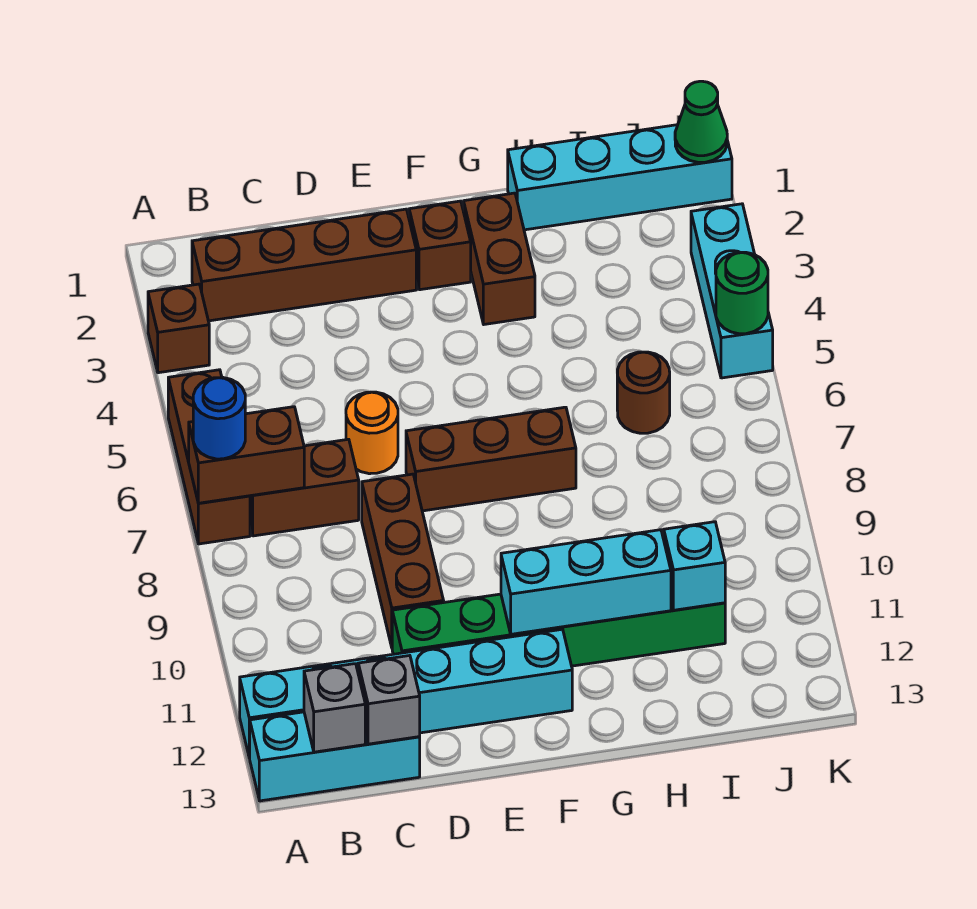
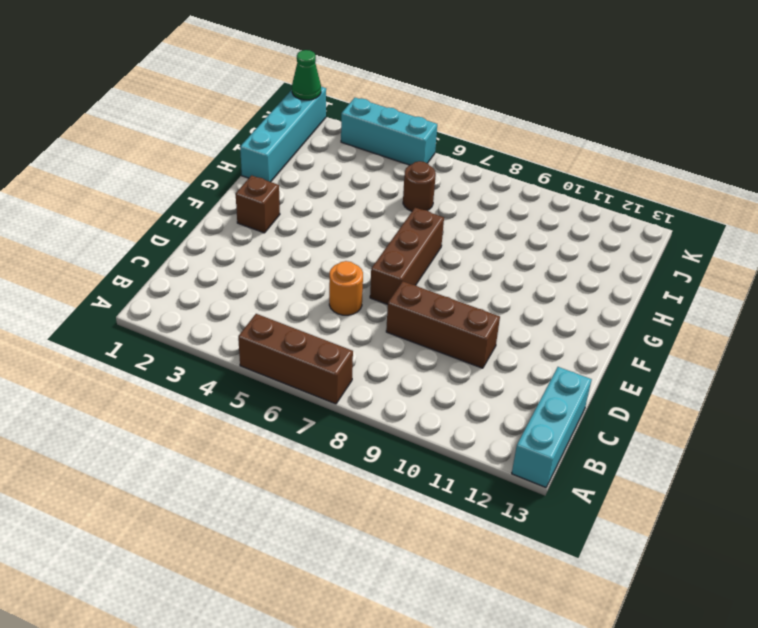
none -> brown 1x1 brick [148,284,209,373]
none -> cyan 1x6 brick [240,629,572,758]
none -> brown 1x4 brick [192,209,416,321]

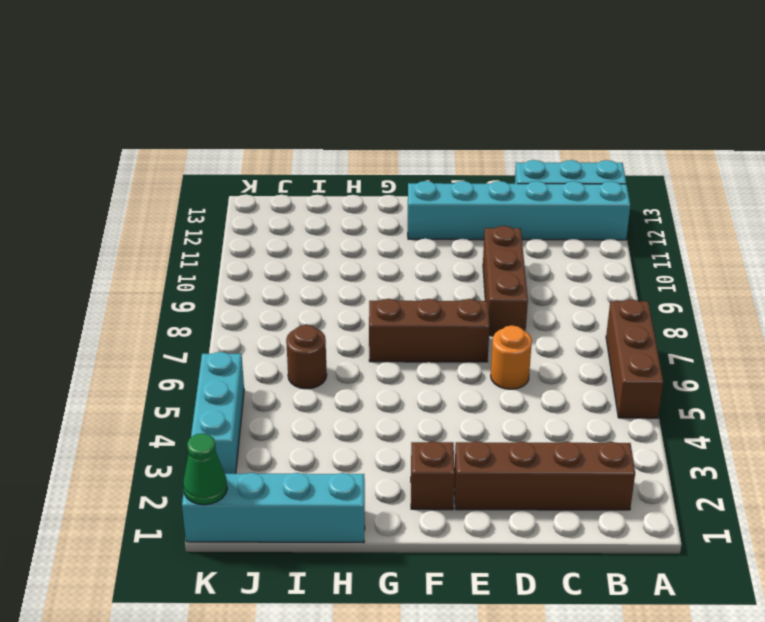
none -> brown 1x1 brick [148,284,209,373]
none -> brown 1x2 brick [250,439,359,536]
none -> green 1x6 brick [392,594,725,666]

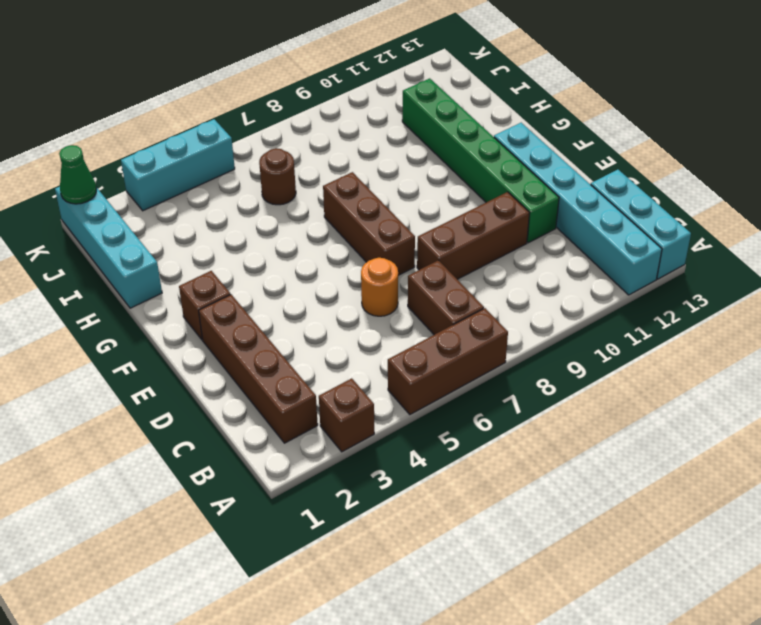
none -> brown 1x2 brick [464,193,535,324]
none -> brown 1x2 brick [189,407,304,503]
none -> grey 1x1 brick [304,664,365,752]

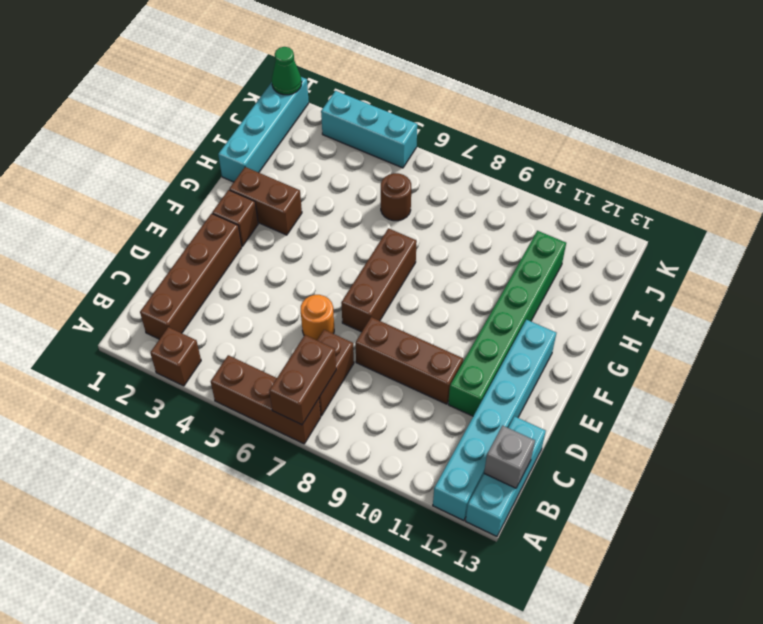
none -> grey 1x1 brick [358,656,420,744]
none -> cyan 1x3 brick [501,530,671,634]
none -> cyan 1x1 brick [664,522,725,610]

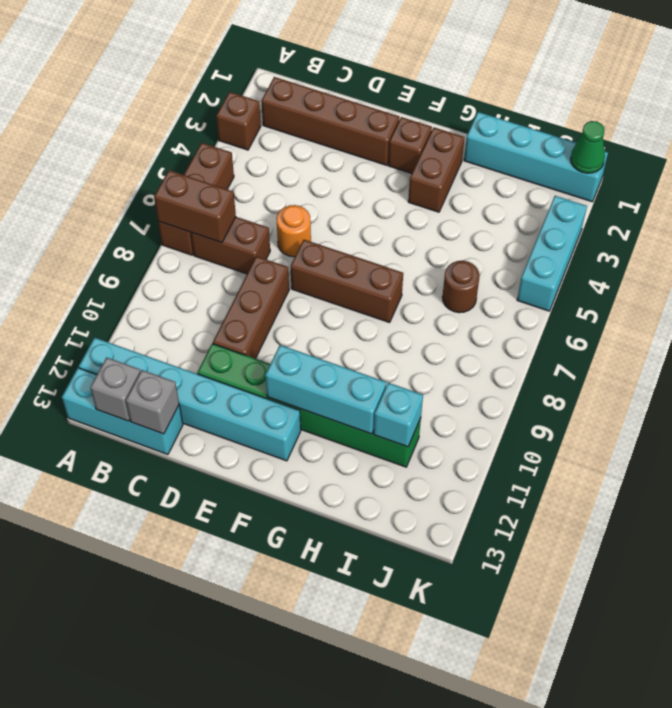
none -> green 1x1 round brick [716,252,768,334]
none -> blue 1x1 round brick [193,377,245,459]

